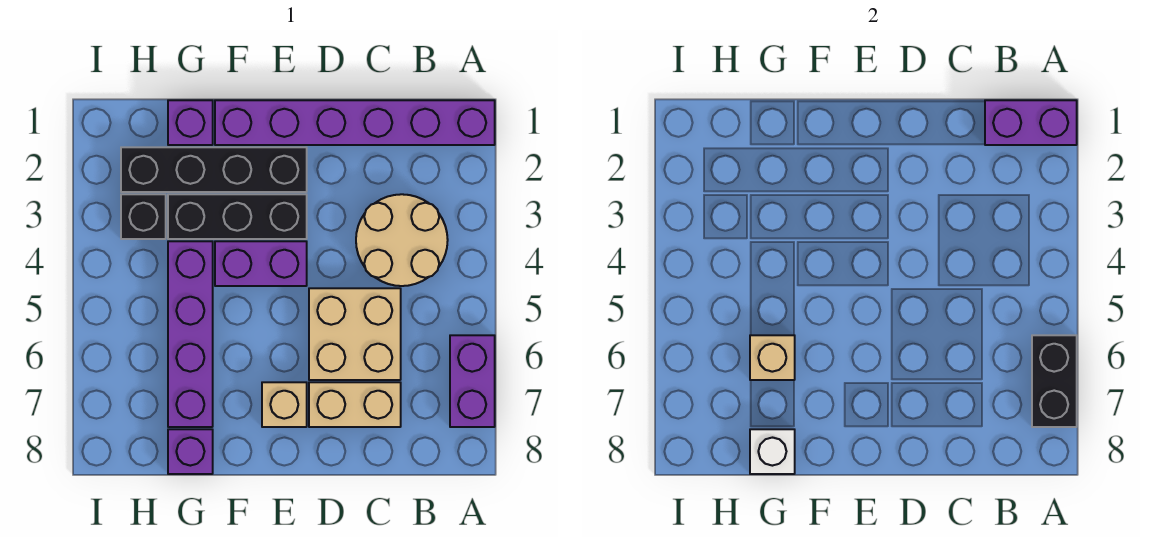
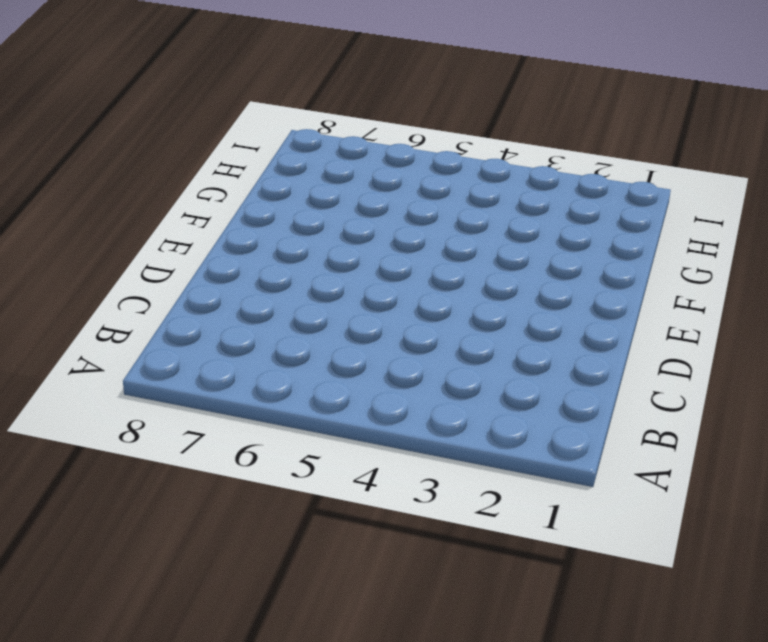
none -> purple 1x6 brick [215,100,495,145]
none -> purple 1x2 brick [450,335,495,427]
none -> tan 2x2 round brick [356,194,448,286]

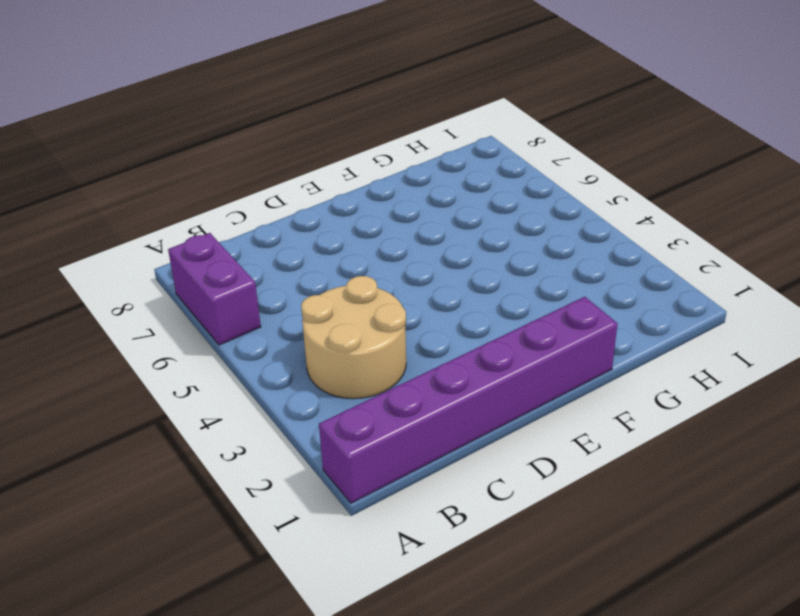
none -> tan 2x2 brick [309,288,401,380]
none -> tan 1x2 brick [309,382,401,427]
none -> black 1x4 brick [121,147,307,192]

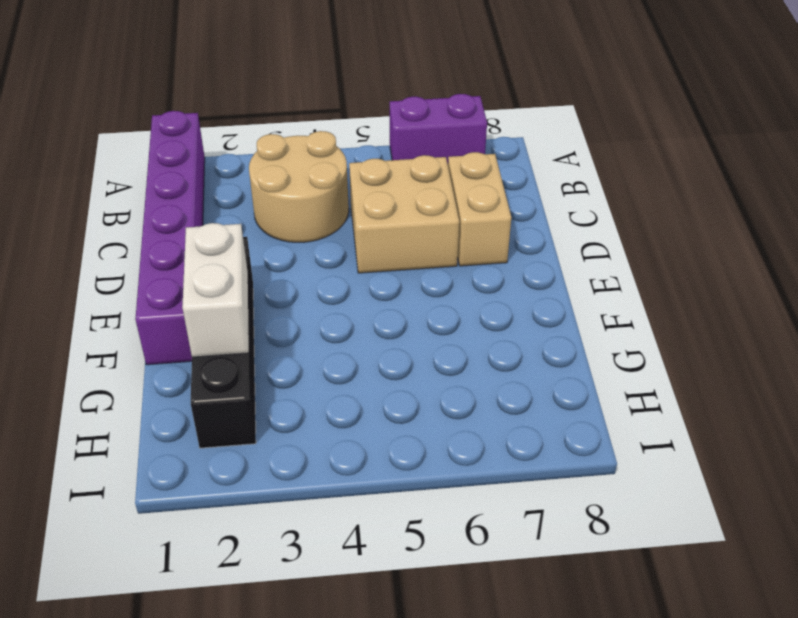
white 1x2 brick [182,223,249,357] -> none
none -> black 1x3 brick [168,194,307,239]
none -> purple 1x2 brick [215,241,307,286]
none -> tan 1x1 brick [262,382,307,427]

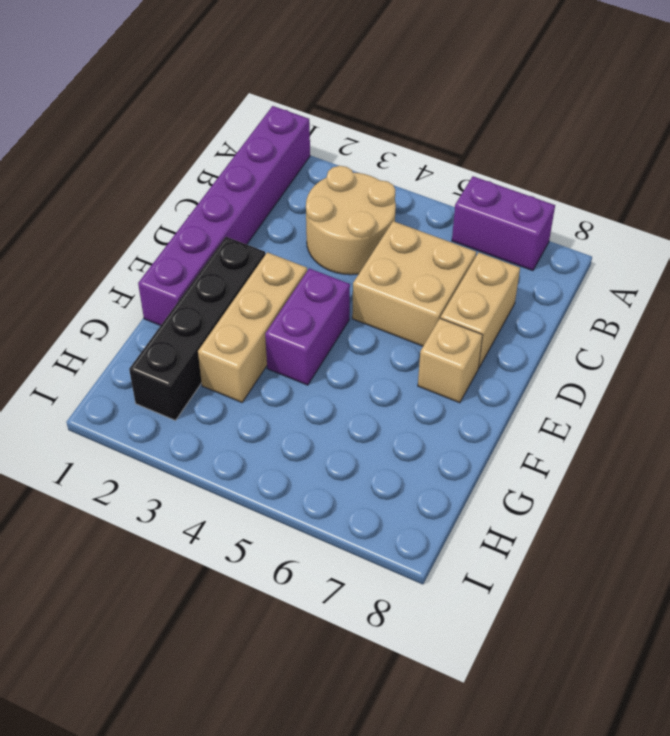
tan 1x3 brick [198,252,307,402] -> black 1x3 brick [168,194,307,239]
none -> purple 1x1 brick [168,100,213,145]
none -> purple 1x4 brick [168,241,213,427]
none -> purple 1x1 brick [168,429,213,474]

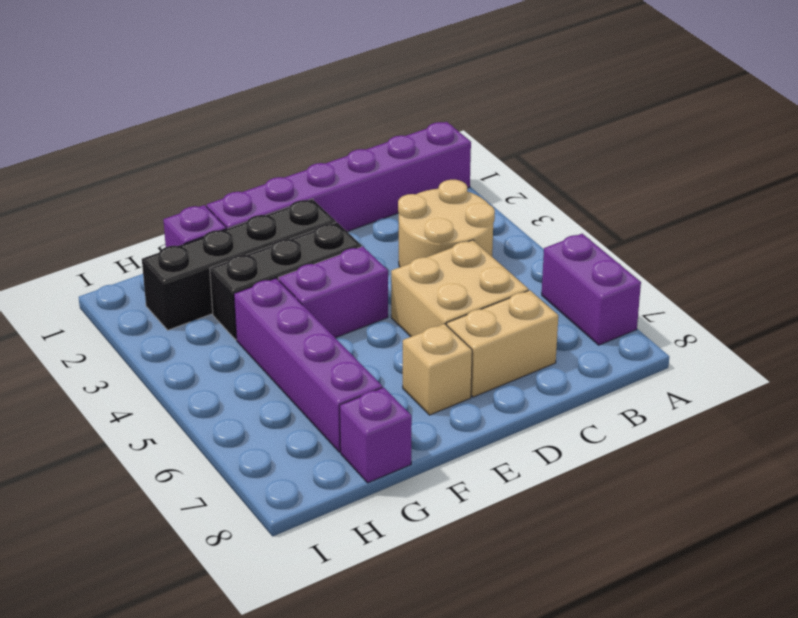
none -> black 1x1 brick [121,194,166,239]
none -> purple 1x2 brick [985,100,1077,145]
none -> black 1x2 brick [1032,335,1077,427]

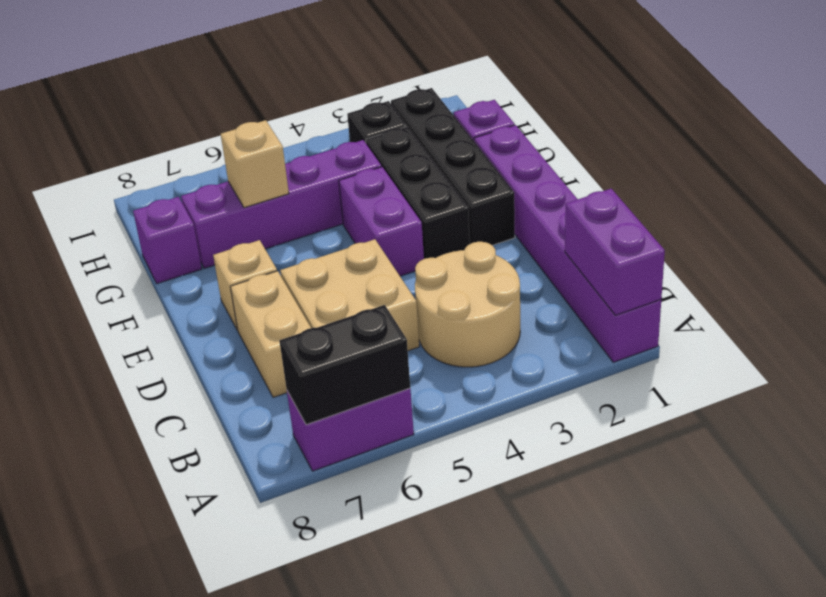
none -> white 1x1 brick [750,429,795,474]

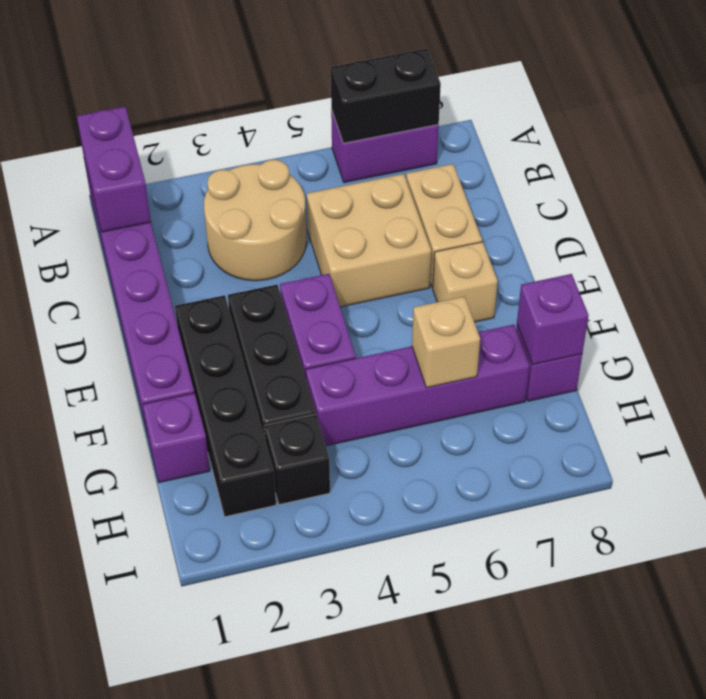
purple 1x1 brick [517,274,589,365] -> white 1x1 brick [750,429,795,474]

